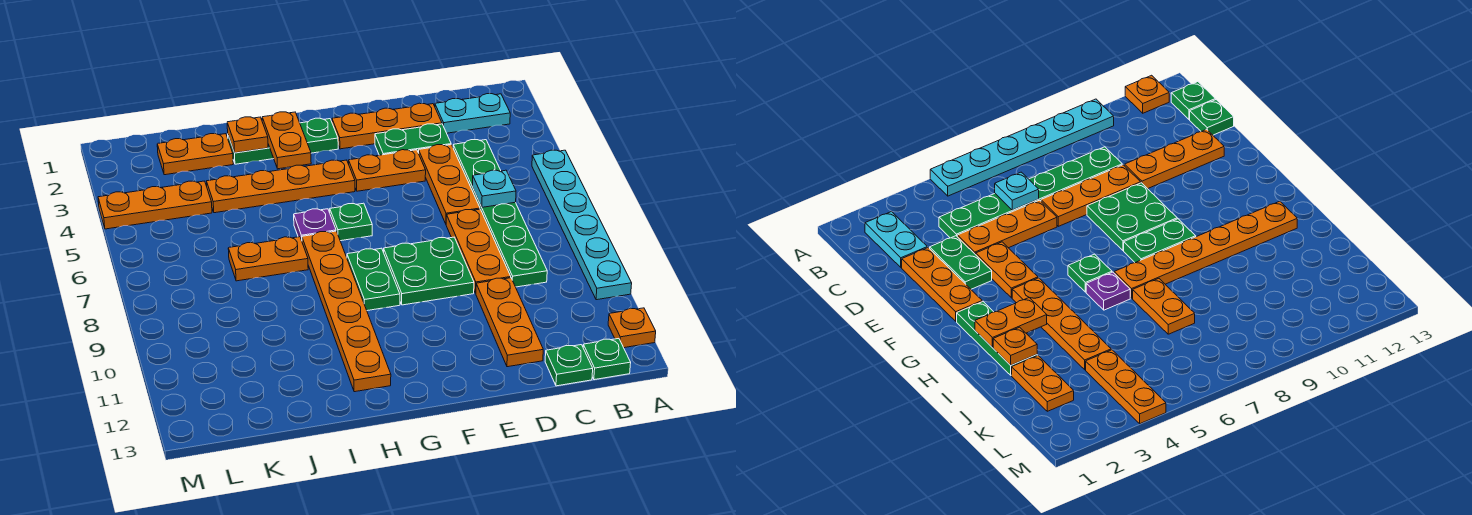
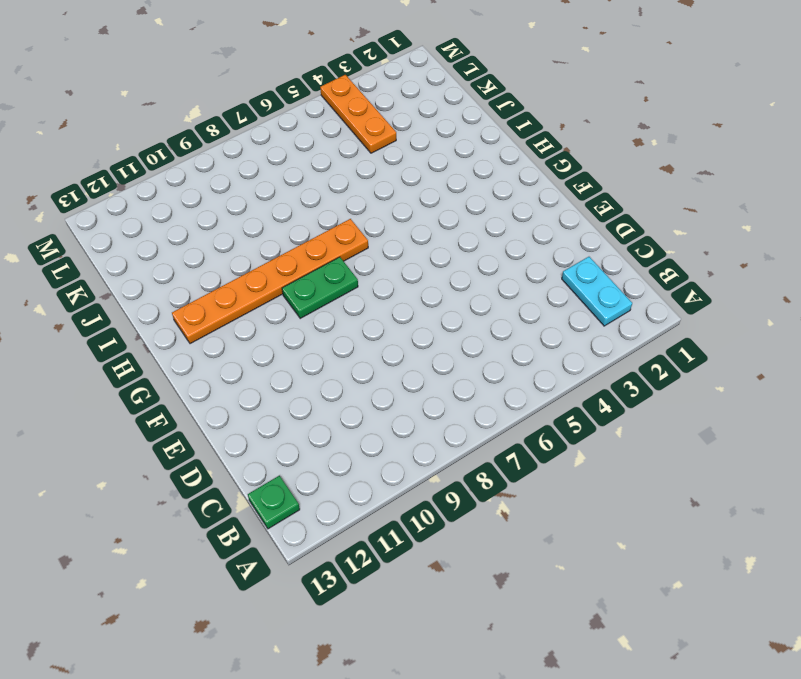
none -> cyan 1x6 plate [532,150,632,300]
none -> orange 1x1 plate [608,308,656,348]
none -> green 1x6 plate [453,140,547,287]

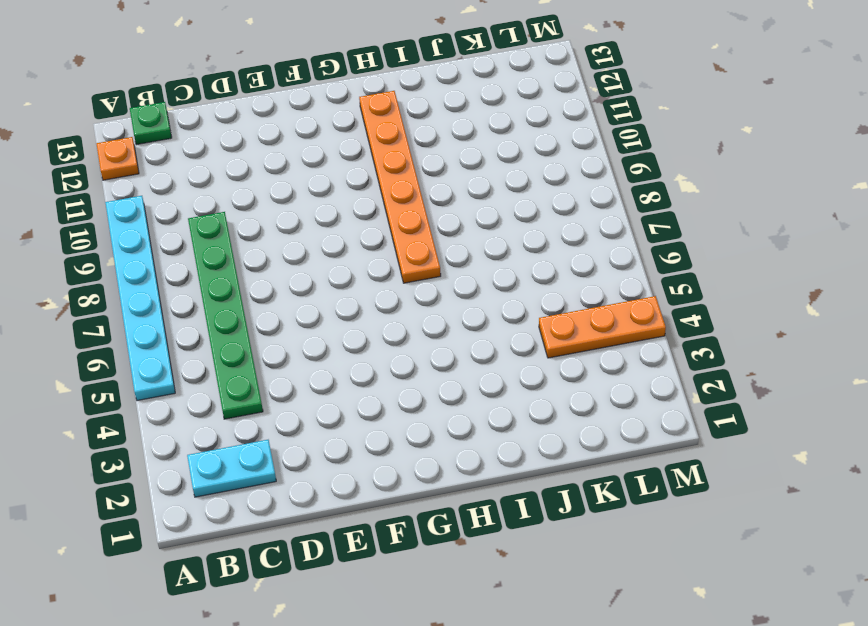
none -> green 1x1 plate [545,345,593,386]
none -> orange 1x3 plate [332,103,442,149]
none -> green 1x2 plate [375,124,451,155]

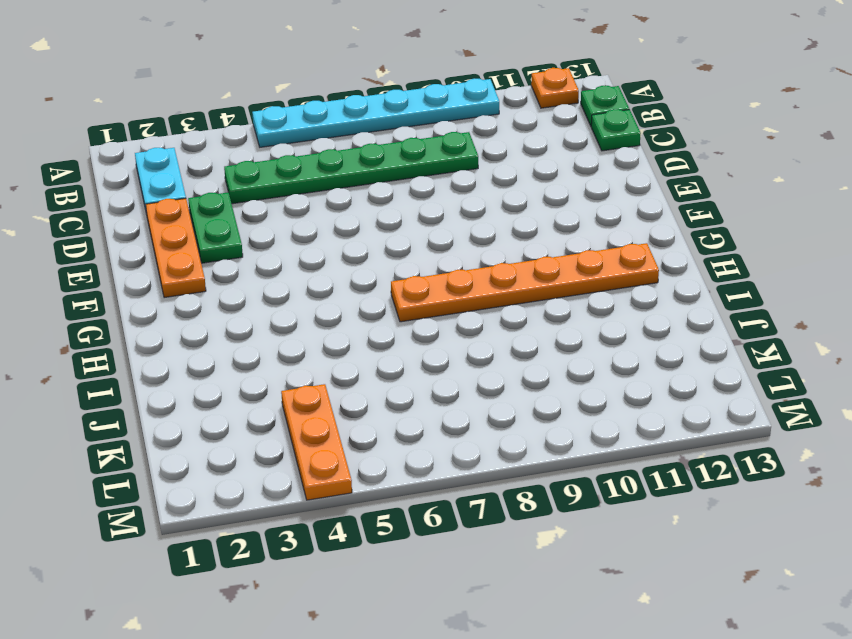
none -> orange 1x3 plate [419,145,480,224]
none -> orange 1x3 plate [446,209,511,293]
none -> orange 1x3 plate [476,278,543,367]

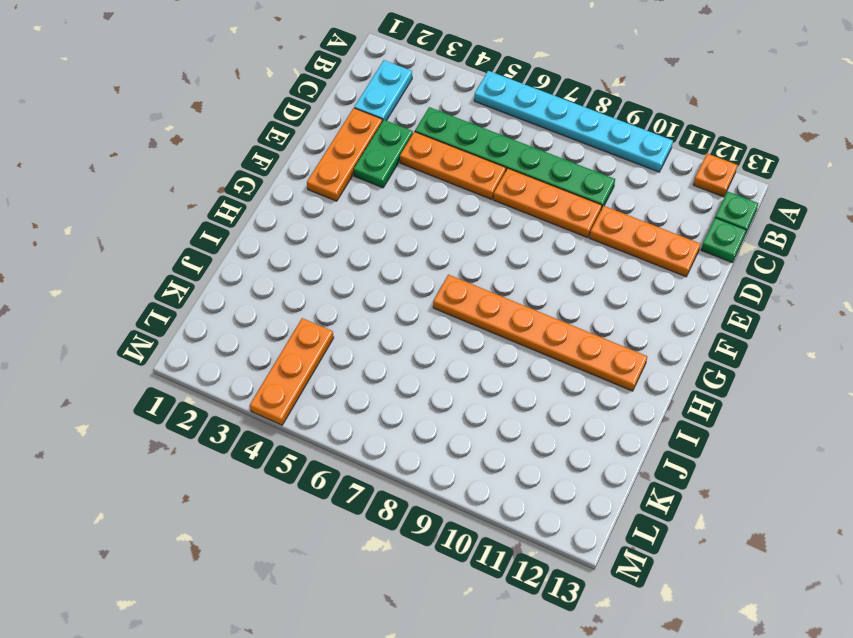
none -> orange 1x2 plate [349,150,426,191]
none -> green 2x2 plate [384,237,474,305]
none -> green 1x3 plate [228,118,338,164]

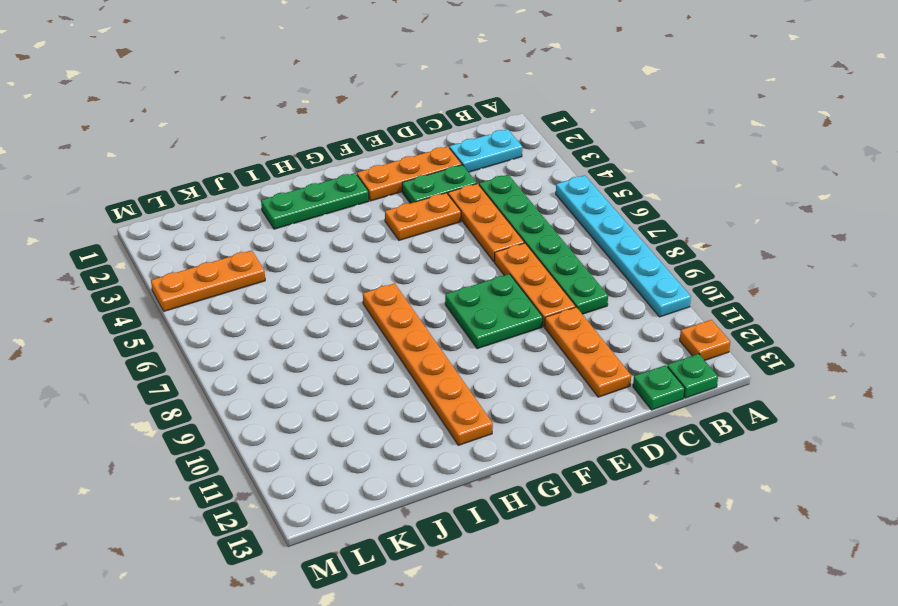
none -> orange 1x4 plate [207,160,355,213]
none -> green 1x1 plate [330,203,372,241]
none -> green 1x2 plate [347,248,400,311]

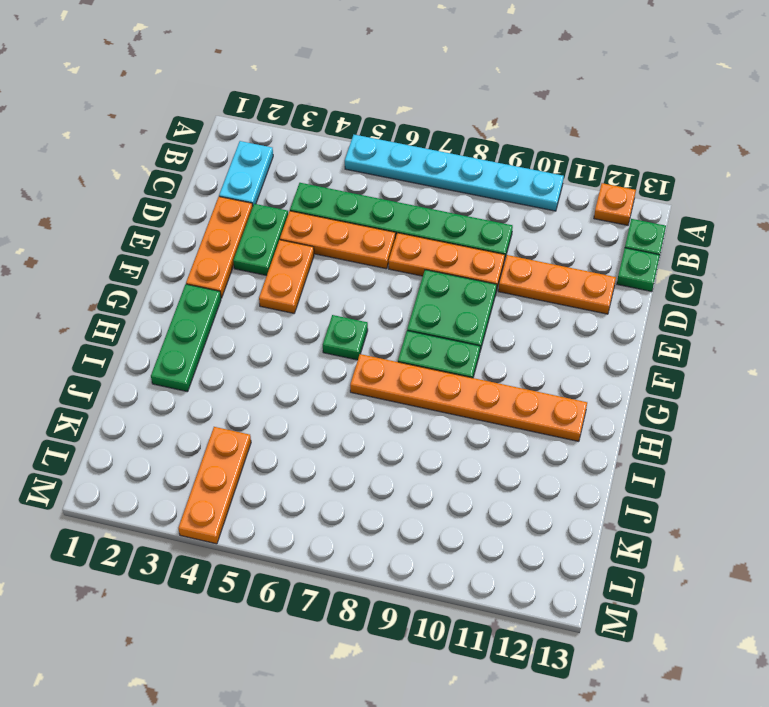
none -> orange 1x4 plate [207,160,355,213]
none -> purple 1x1 plate [294,209,336,240]
none -> orange 1x2 plate [228,237,308,281]

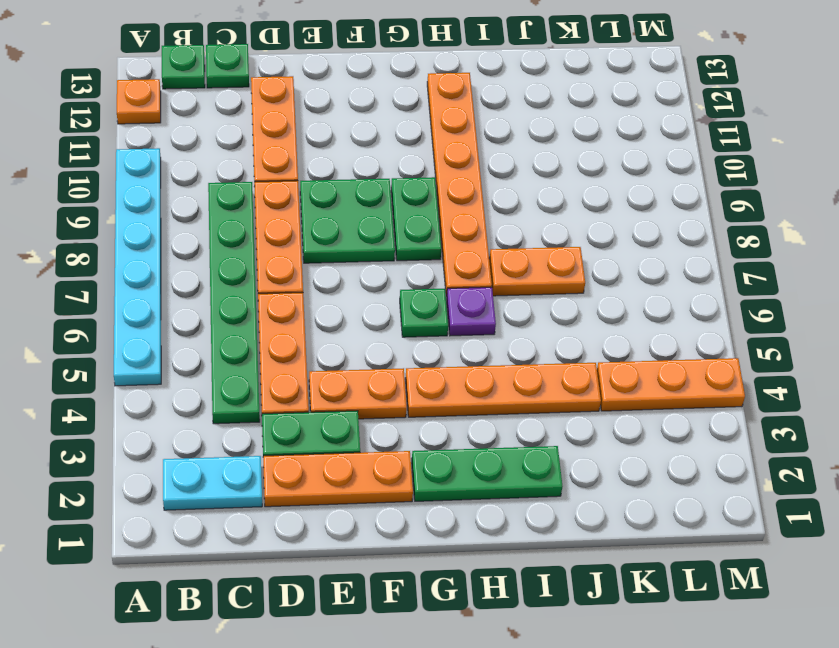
none -> orange 1x2 plate [157,134,233,175]
none -> cyan 1x1 plate [472,170,516,207]
none -> orange 1x2 plate [262,112,311,169]

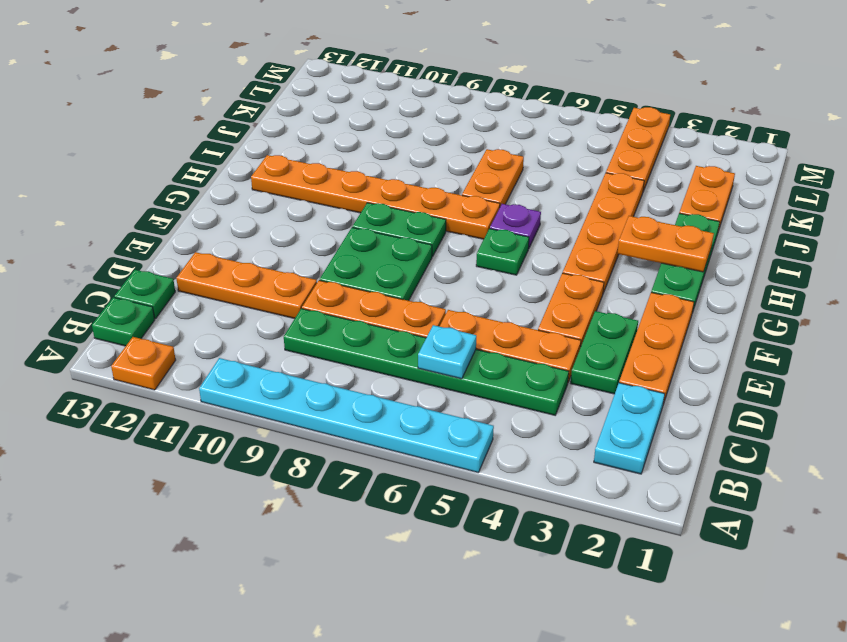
none -> orange 1x1 plate [227,117,268,153]

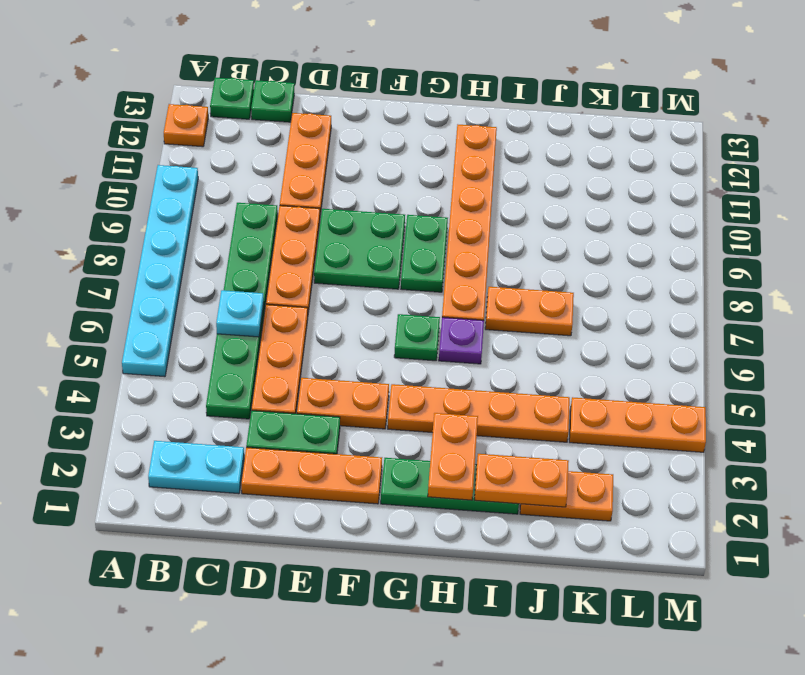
orange 1x2 plate [475,454,569,507] -> orange 1x1 plate [227,117,268,153]

